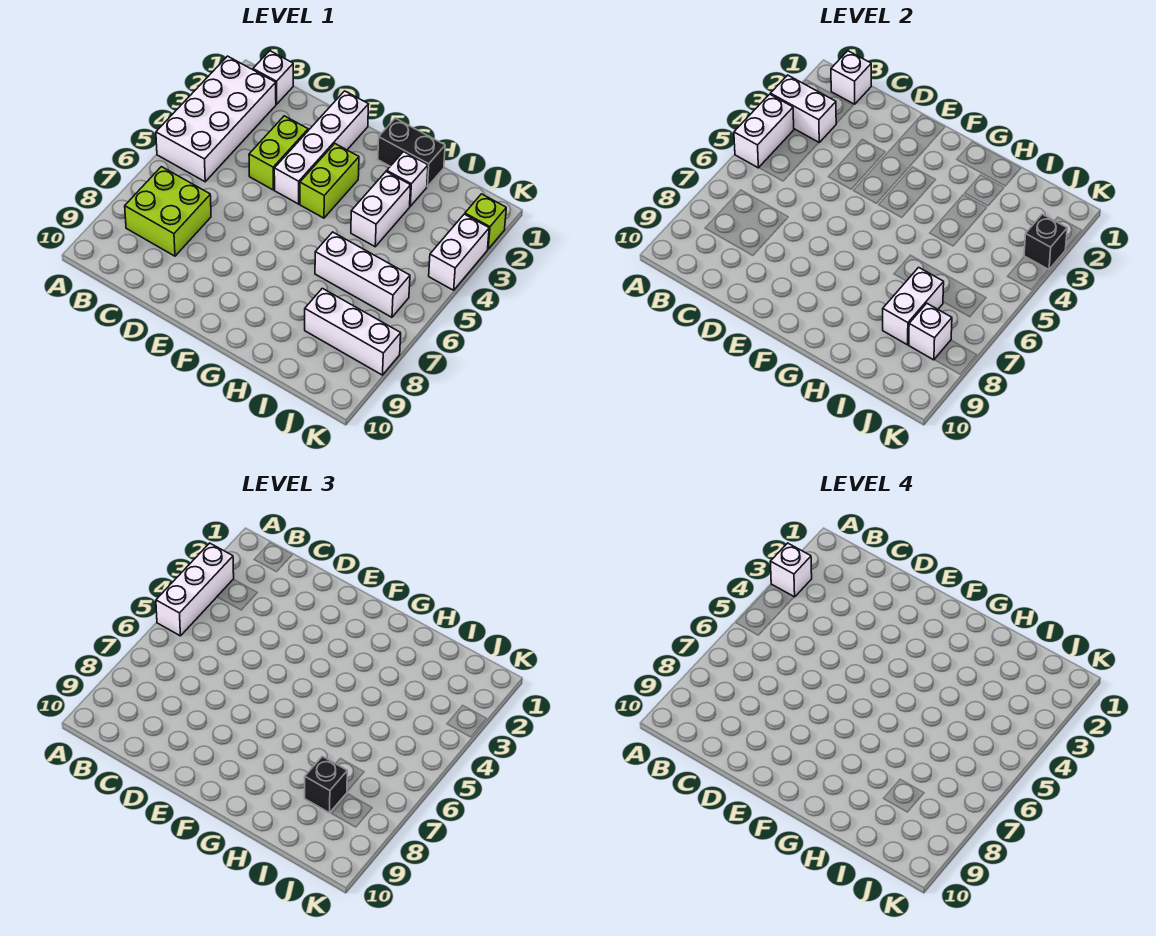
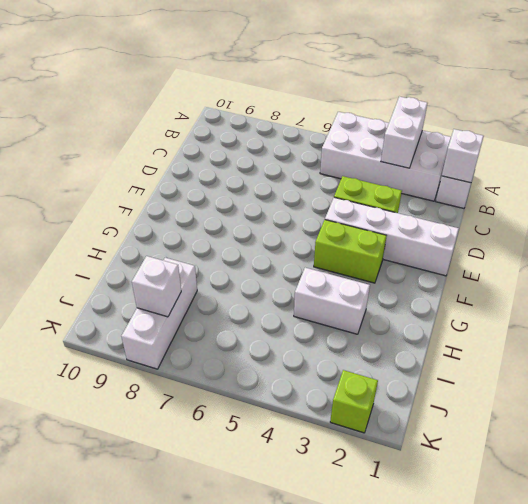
none -> lime 2x2 brick [125,167,211,256]
none -> black 1x2 brick [378,118,445,187]
none -> white 1x1 brick [387,152,428,206]

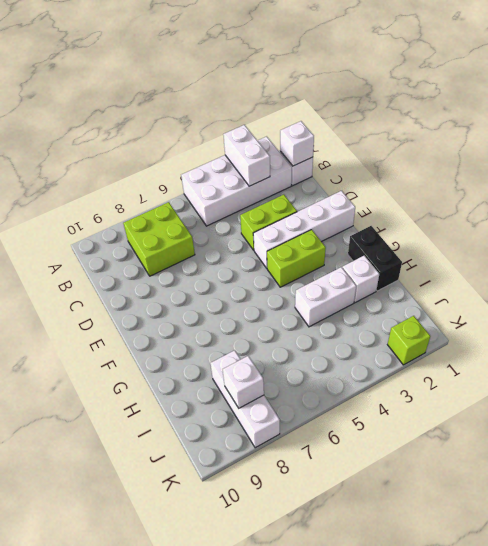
none -> white 1x3 brick [315,232,410,317]
none -> white 1x2 brick [429,214,489,290]
none -> white 1x2 brick [734,94,794,168]

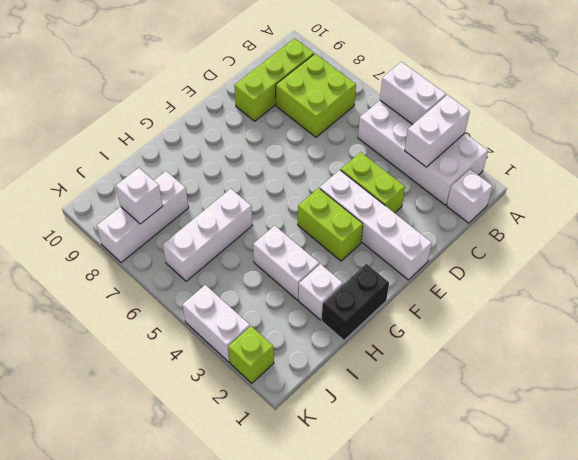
lime 1x3 brick [234,38,314,121] -> none
none -> white 1x1 brick [831,51,871,104]
none -> white 1x2 brick [883,267,944,345]
none -> black 1x1 brick [1024,214,1067,270]

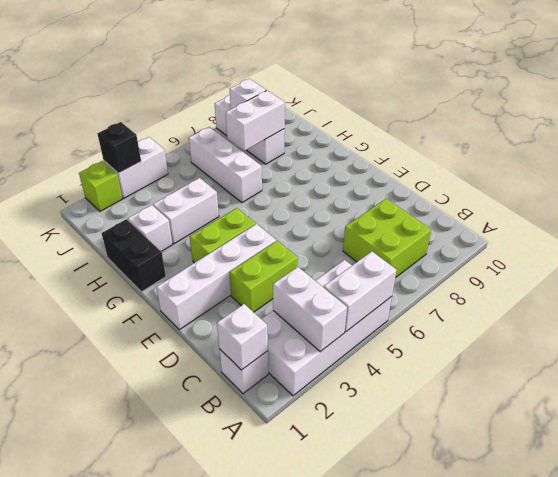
none -> white 1x3 brick [156,543,234,636]
none -> black 1x1 brick [305,756,347,813]
none -> white 1x1 brick [770,543,812,597]

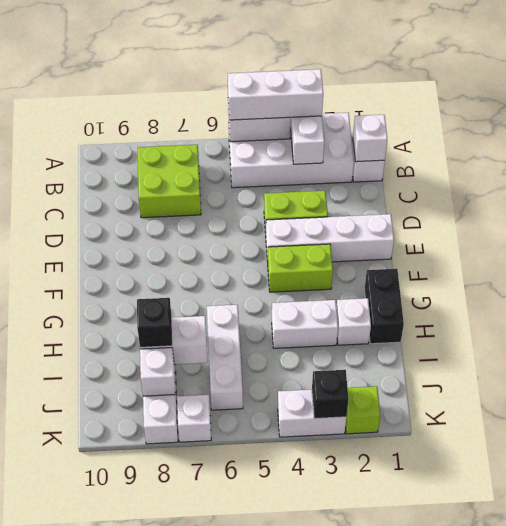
white 1x1 brick [177,395,211,442] -> white 1x1 brick moved to [770,543,812,597]

